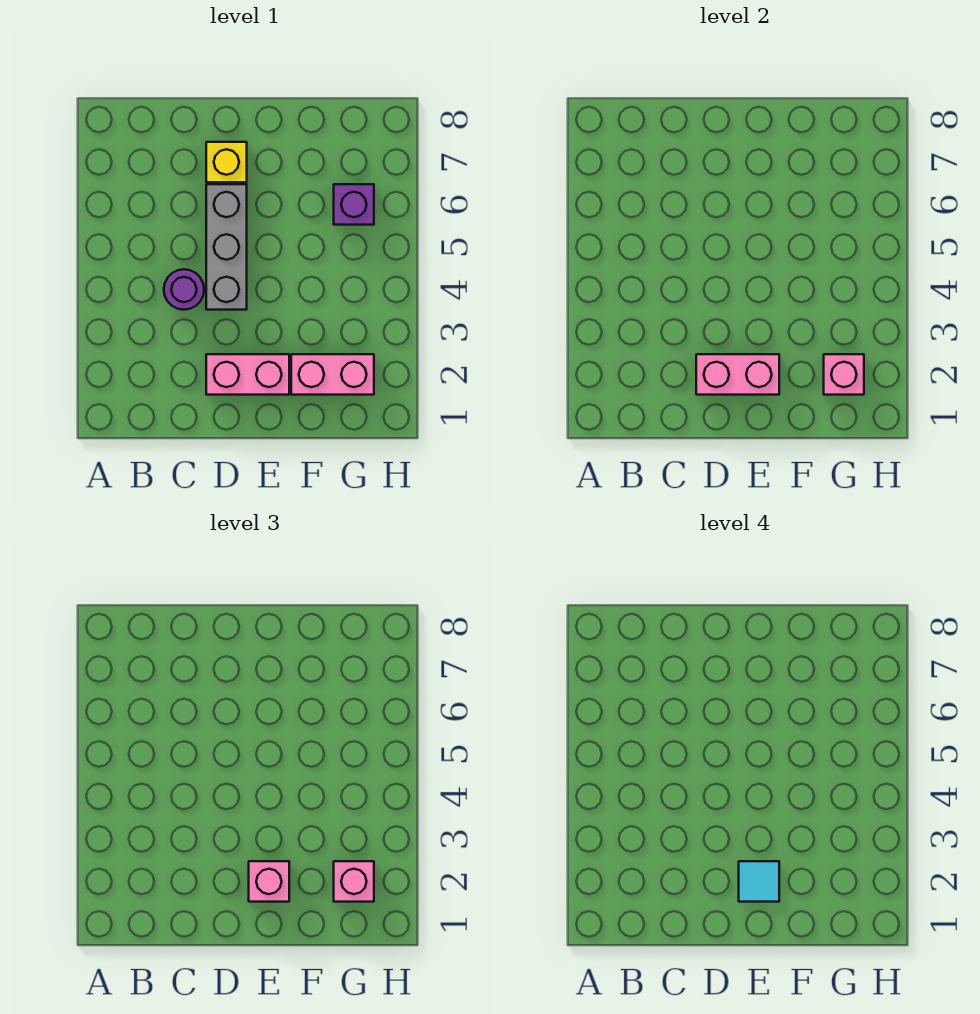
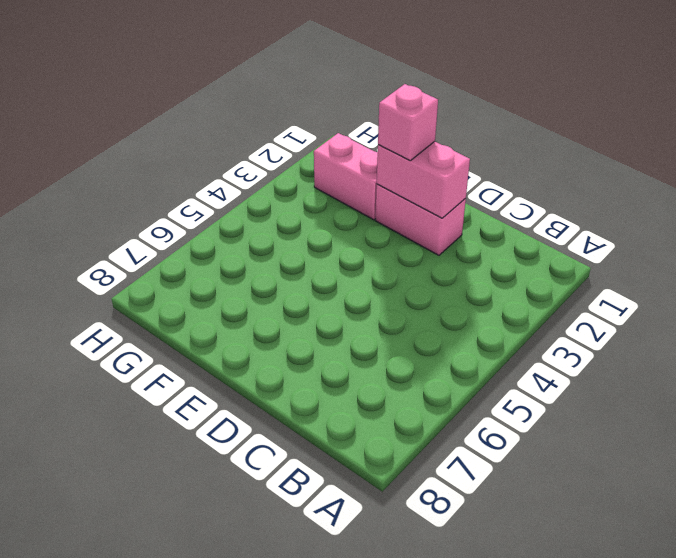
none -> purple 1x1 round brick [164,269,204,310]
none -> grey 1x3 brick [206,184,247,310]

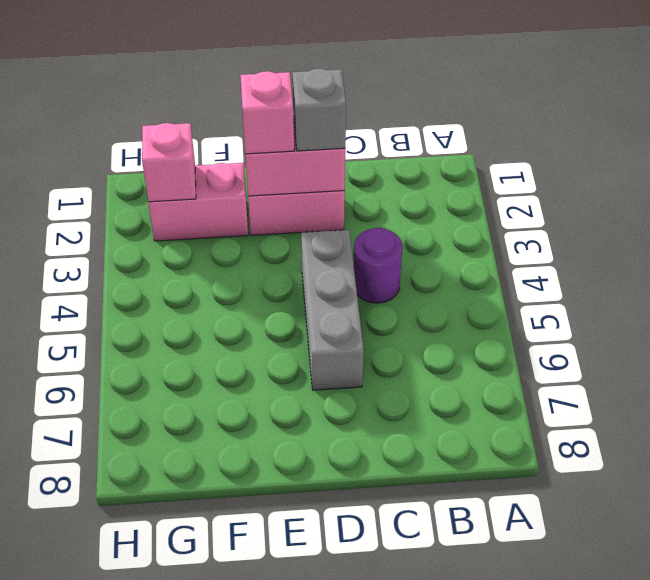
grey 1x1 brick [292,69,346,151] -> none
none -> yellow 1x1 brick [206,142,247,182]
none -> purple 1x1 brick [334,184,374,225]

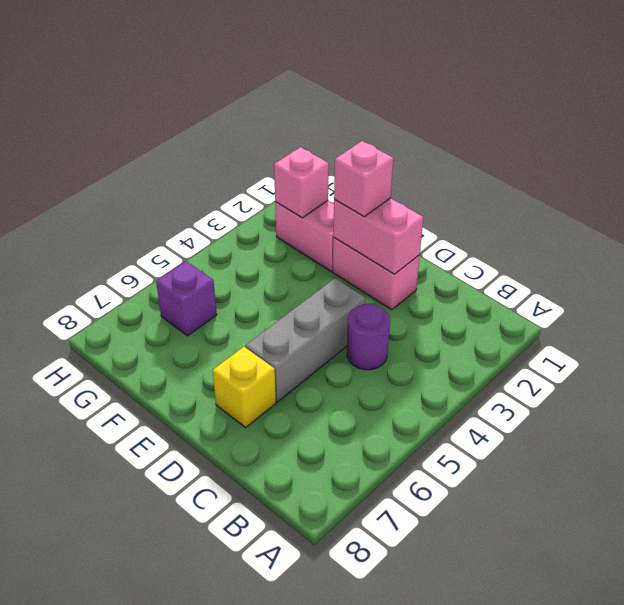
none -> pink 1x1 brick [334,861,374,902]
none -> cyan 1x1 tile [739,861,779,902]

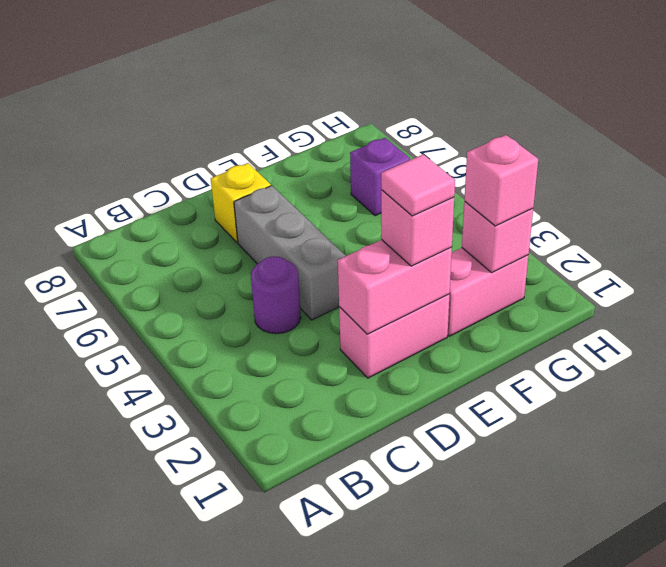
pink 1x1 tile [381,154,455,216] -> cyan 1x1 tile [739,861,779,902]

